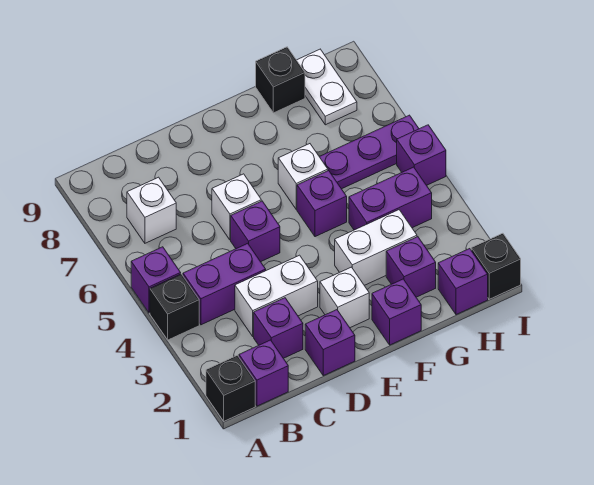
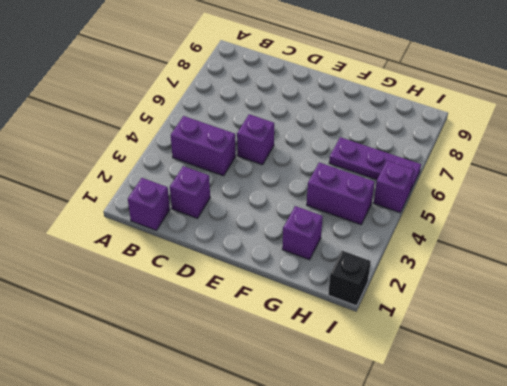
none -> black 1x1 brick [206,355,255,421]
none -> black 1x1 brick [150,274,199,340]
none -> purple 1x1 brick [131,247,181,313]

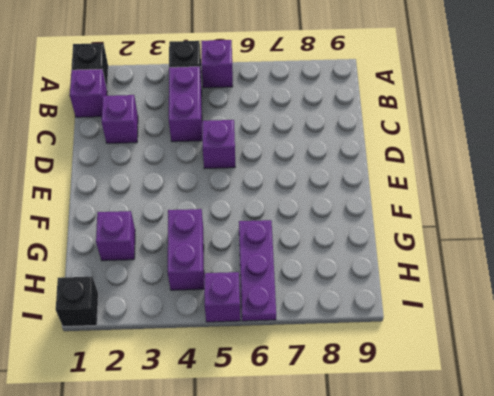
none -> white 1x1 brick [127,177,176,243]
none -> white 1x2 brick [235,255,318,337]
none -> purple 1x1 brick [305,310,355,376]

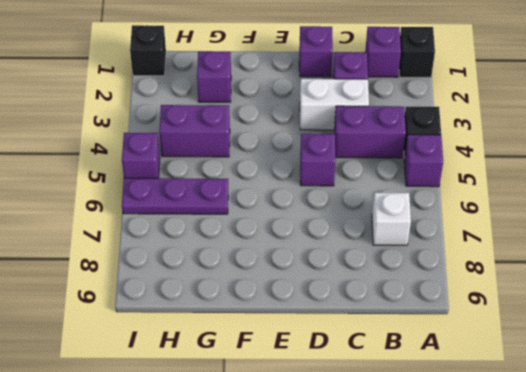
none -> white 1x1 brick [212,174,261,240]
none -> white 1x1 brick [320,267,369,328]
none -> purple 1x1 brick [372,279,421,345]

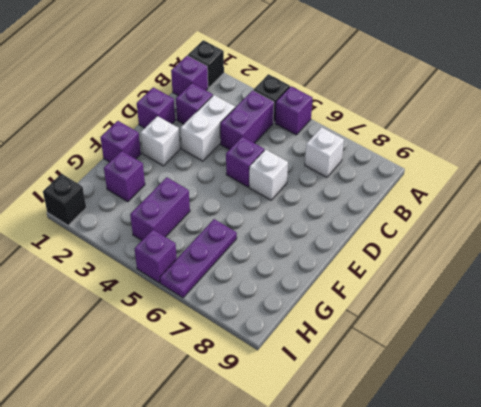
none -> white 1x2 brick [335,210,417,285]
none -> purple 1x1 brick [297,171,347,237]
none -> white 1x1 brick [278,144,328,209]

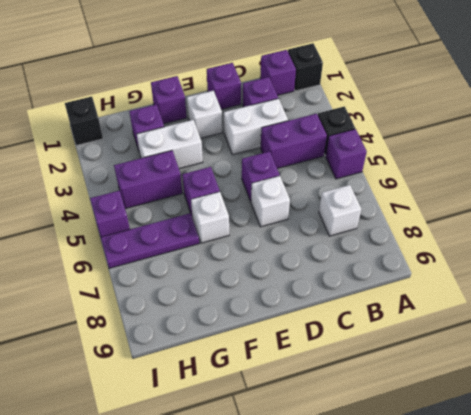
none -> black 1x1 brick [256,47,305,113]
none -> purple 1x1 brick [438,249,488,315]
none -> white 1x2 plate [297,49,357,125]

